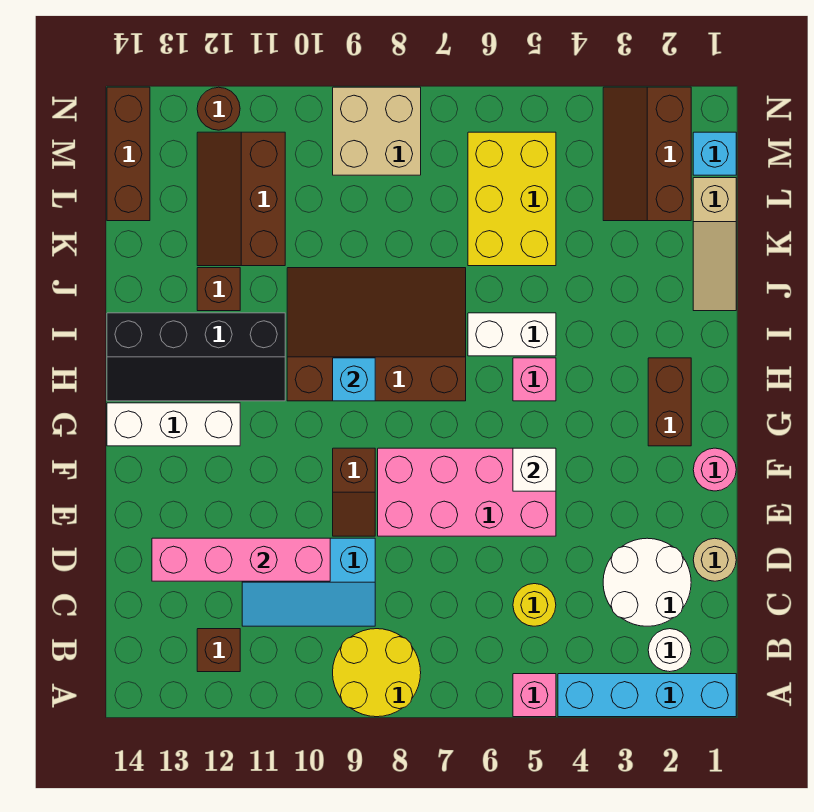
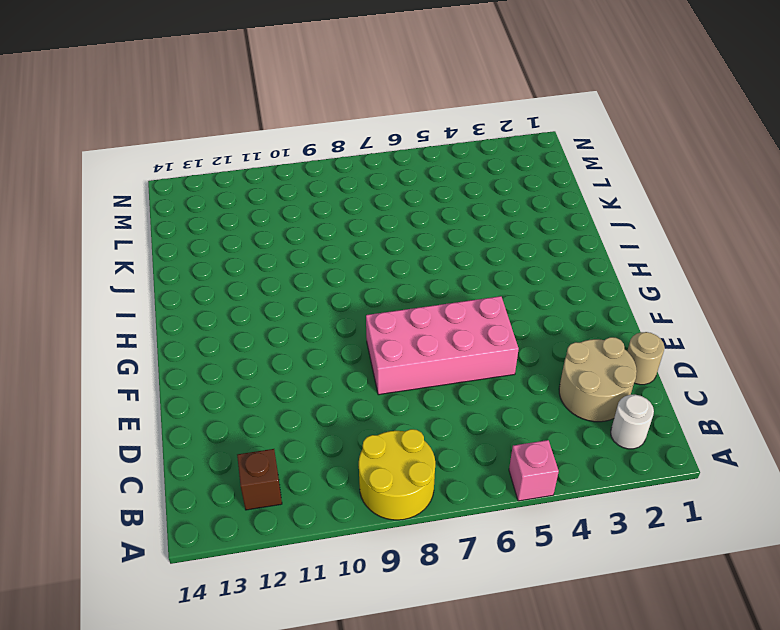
tan 2x2 round brick [559,337,637,422] -> white 2x2 round brick [603,538,691,626]
none -> cyan 1x4 brick [558,674,736,717]
none -> yellow 1x1 round brick [513,584,556,626]
none -> cyan 2x3 slope [242,538,375,626]
none -> brown 1x2 slope [333,448,375,536]

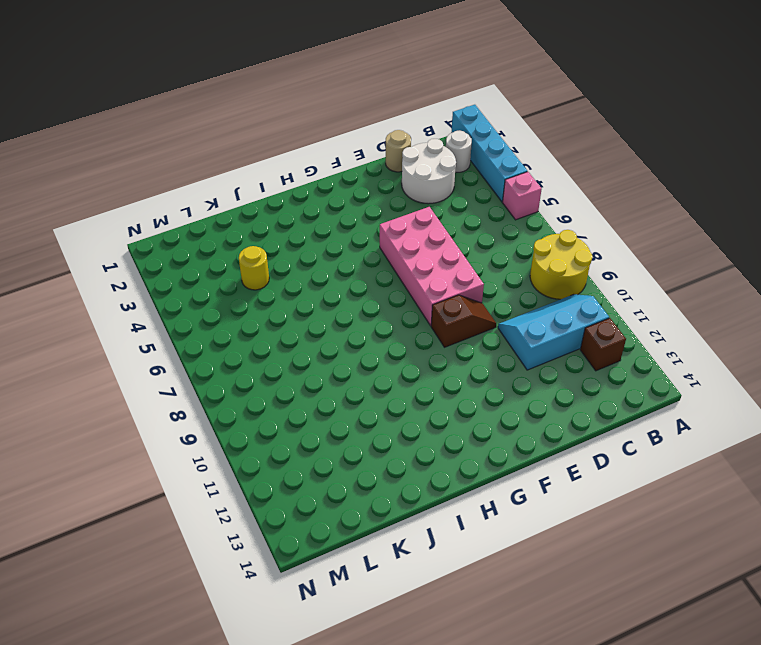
cyan 2x3 slope [498,294,609,370] -> cyan 2x3 slope turned to [242,538,375,626]
yellow 1x1 round brick [239,246,269,290] -> yellow 1x1 round brick moved to [513,584,556,626]
none -> pink 1x1 round brick [693,448,736,491]
none -> brown 1x2 brick [648,358,691,446]
none -> white 1x3 brick [107,403,240,446]
none -> pink 1x1 brick [513,358,556,401]

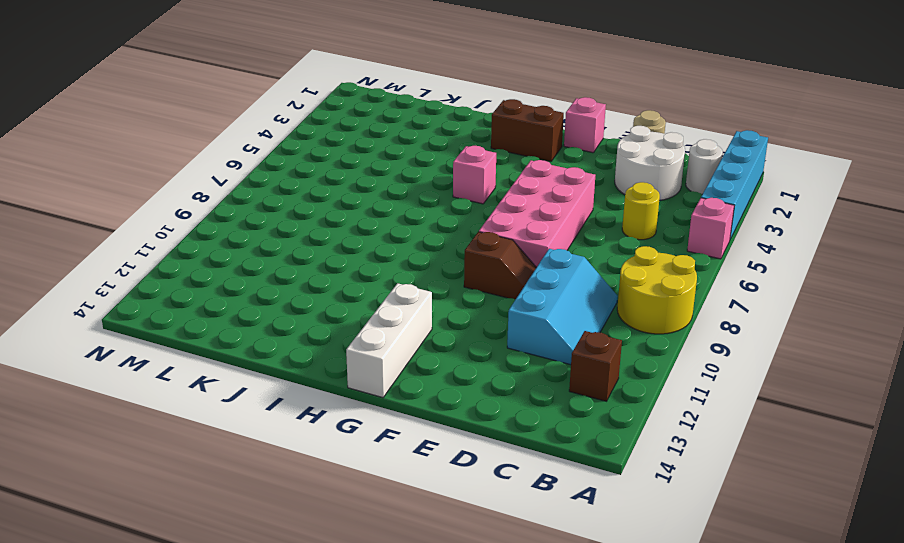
pink 1x1 brick [564,97,606,153] -> pink 1x1 round brick [693,448,736,491]
none -> brown 3x4 slope [287,268,466,401]
none -> black 2x4 slope [107,313,285,401]
none -> white 1x2 brick [468,313,556,356]
none -> tan 1x3 slope [693,178,736,311]

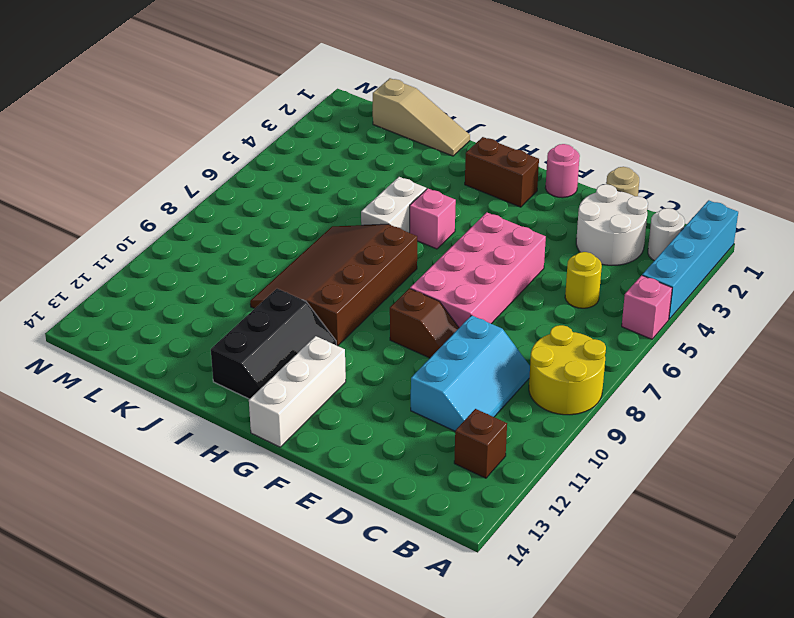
black 2x3 slope [211,289,336,399] -> black 2x4 slope [107,313,285,401]
none -> brown 1x1 brick [197,268,240,311]
none -> yellow 2x3 brick [468,132,556,266]
none -> brown 2x3 slope [197,132,285,266]
none -> brown 2x3 slope [603,87,691,221]

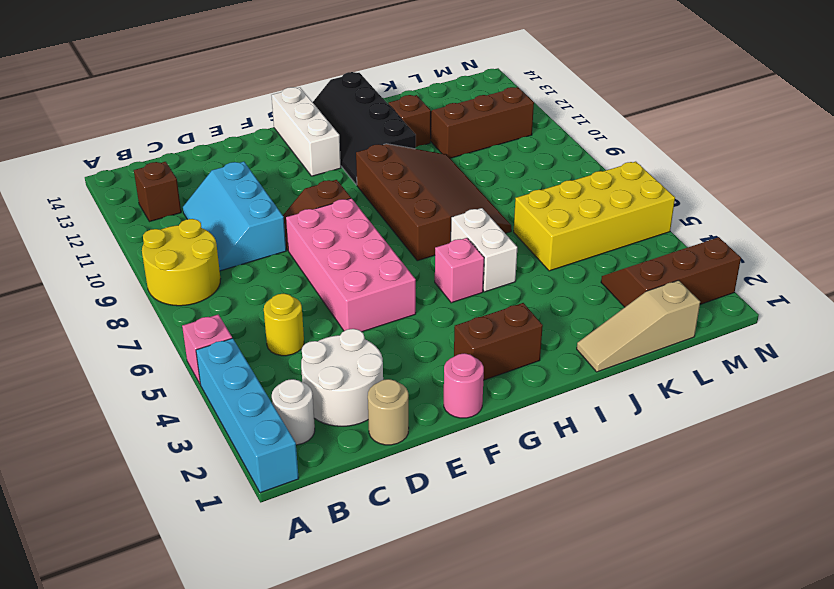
yellow 2x4 brick [514,162,675,271] -> yellow 2x3 brick [468,132,556,266]
none -> brown 1x3 brick [107,87,150,221]
none -> cyan 1x1 brick [693,132,736,175]
none -> tan 2x2 brick [333,87,421,175]
none -> brown 1x1 round brick [197,87,240,130]

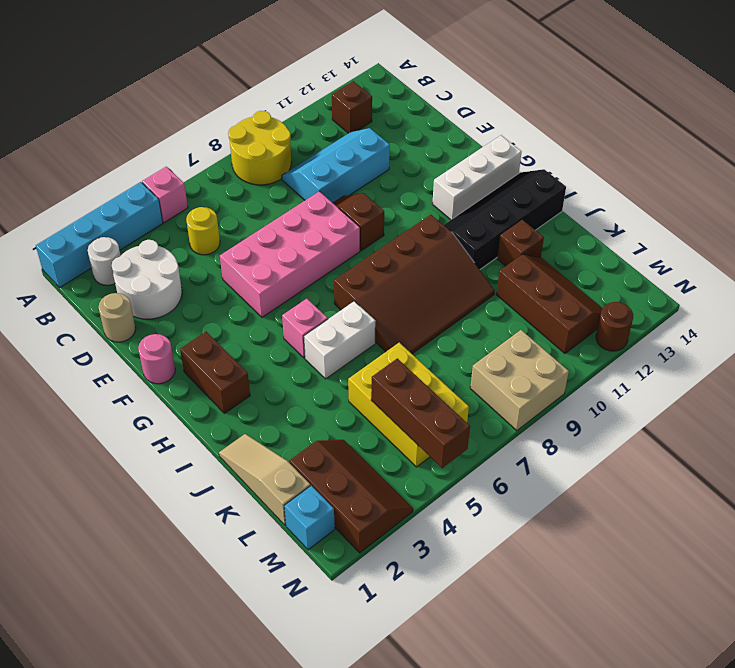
brown 1x3 brick [371,358,470,468] -> brown 1x3 brick moved to [107,87,150,221]
none -> pink 1x4 brick [152,538,330,581]
none -> white 1x1 brick [513,448,556,491]
none -> cyan 1x1 brick [333,358,375,401]

